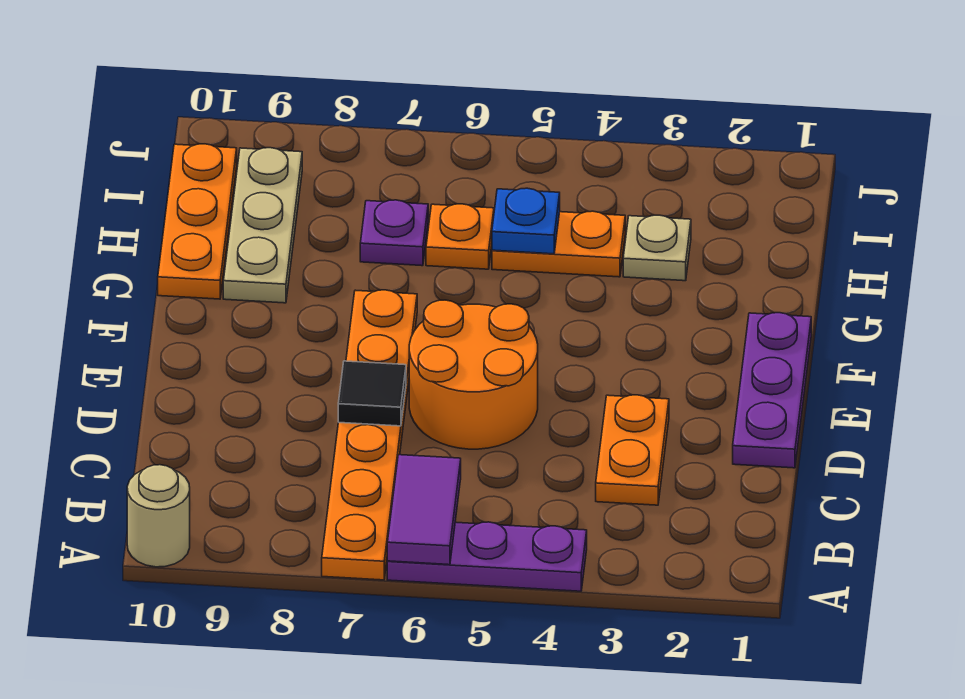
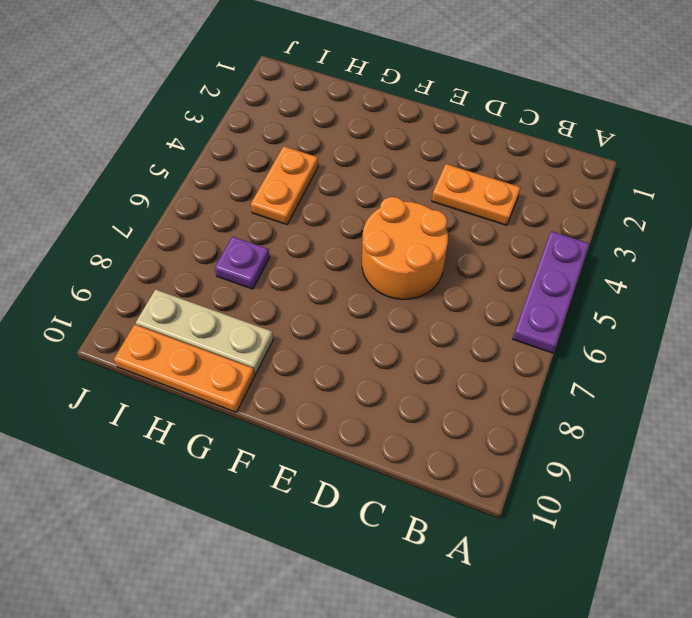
none -> orange 1x6 plate [322,290,417,580]
none -> tan 1x1 round brick [127,465,190,567]
none -> purple 1x3 plate [733,313,811,468]

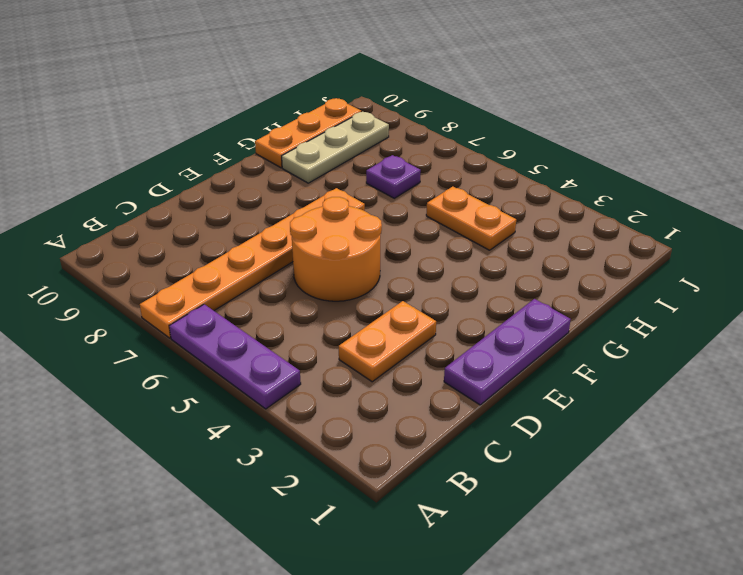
none -> tan 1x1 round brick [127,465,190,567]
none -> tan 1x1 plate [623,215,691,281]
none -> orange 1x1 plate [426,204,494,269]

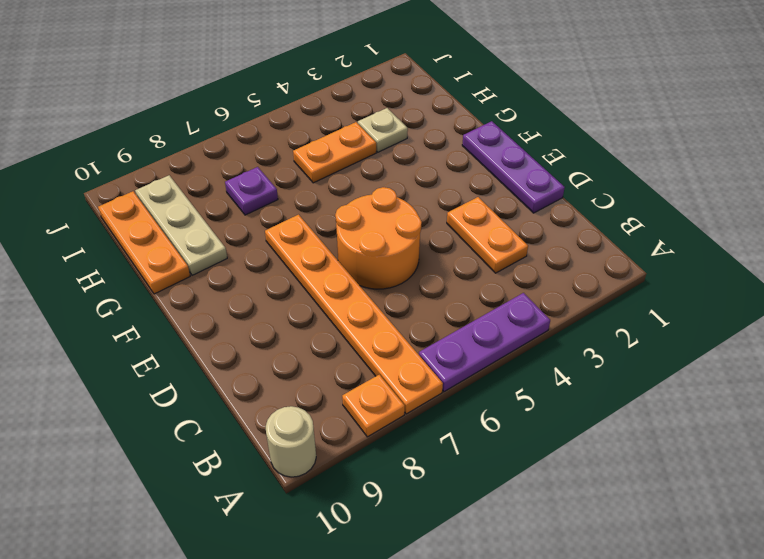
orange 1x1 plate [342,375,405,437] -> orange 1x1 plate moved to [426,204,494,269]
none -> purple 1x2 tile [387,455,461,565]
none -> black 1x1 tile [338,361,406,426]
none -> blue 1x1 plate [492,188,560,254]

